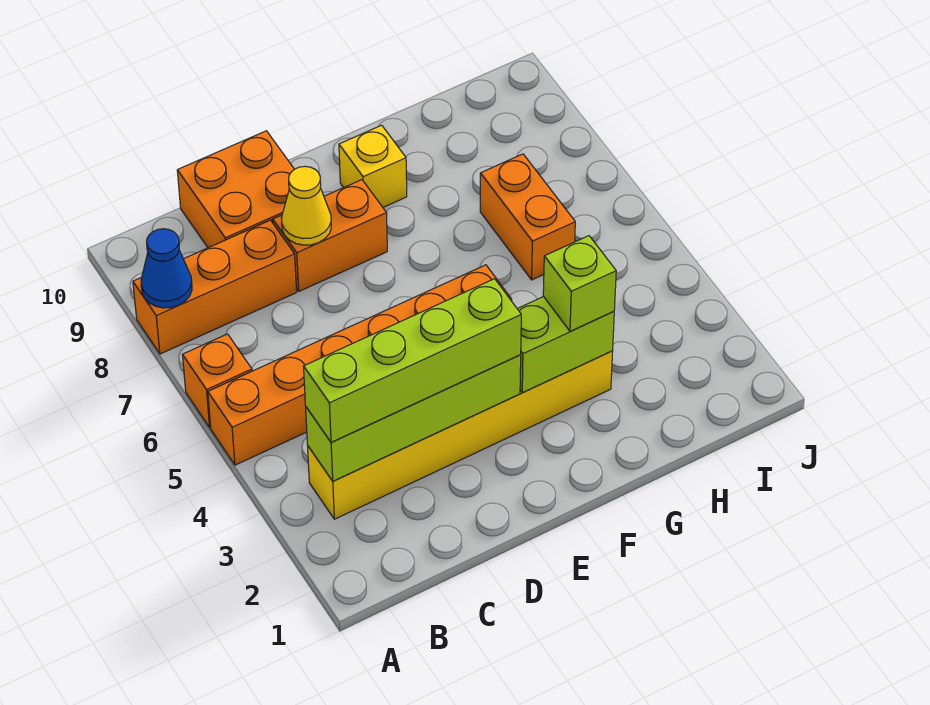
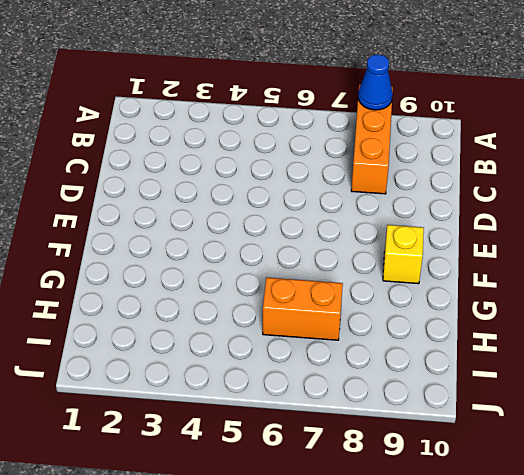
none -> orange 1x6 brick [208,265,512,465]
none -> orange 1x1 brick [183,334,252,427]
none -> yellow 1x6 brick [308,351,613,519]

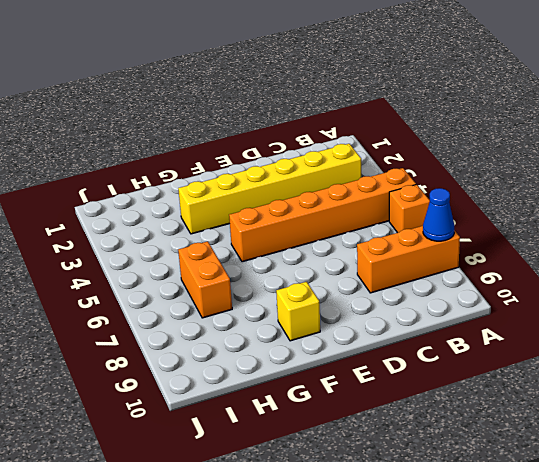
none -> orange 2x2 brick [177,131,294,248]
none -> orange 1x2 brick [273,180,387,291]
none -> lime 1x4 brick [306,355,521,481]

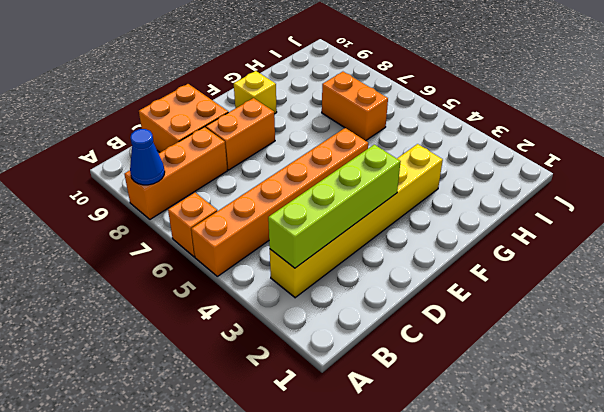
none -> yellow 1x1 cone [281,166,331,245]
none -> lime 1x2 brick [517,297,614,393]
none -> lime 1x4 brick [304,279,521,443]

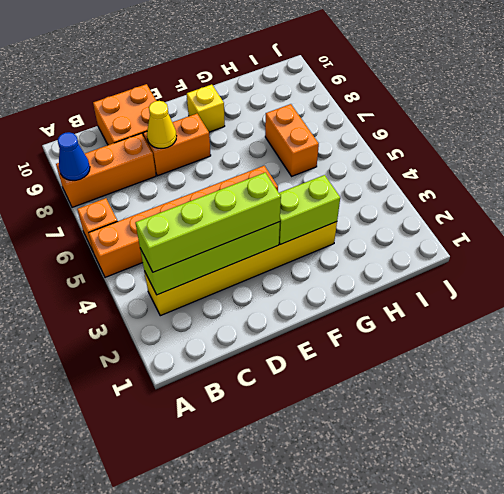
none -> lime 1x1 brick [543,236,616,332]

